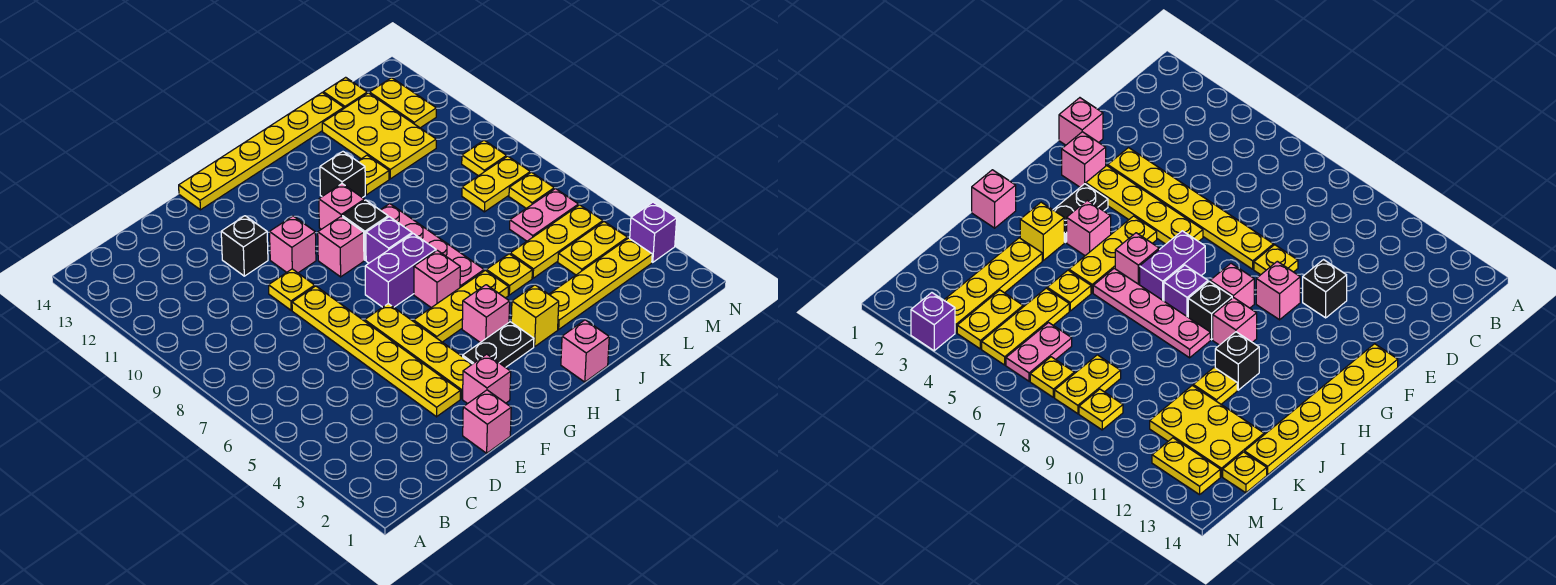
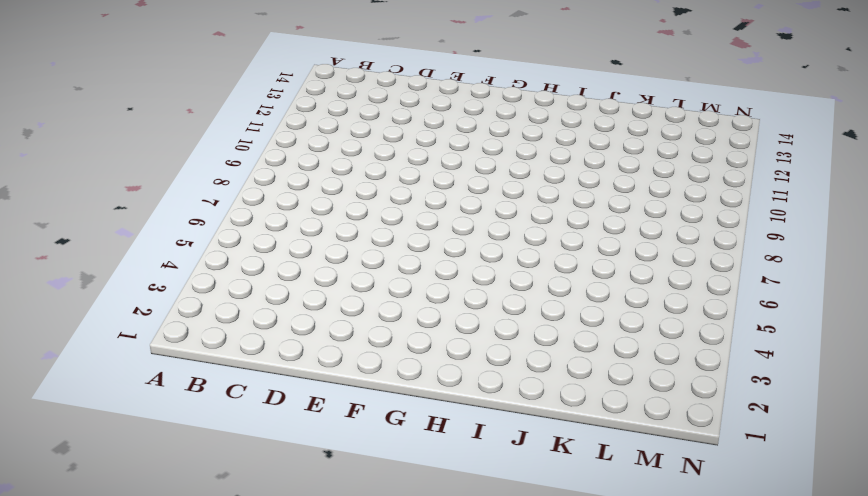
none -> pink 1x1 brick [463,390,511,453]
none -> yellow 1x6 plate [292,286,460,417]
none -> yellow 1x1 plate [269,269,315,310]
none -> black 1x1 brick [221,216,268,276]

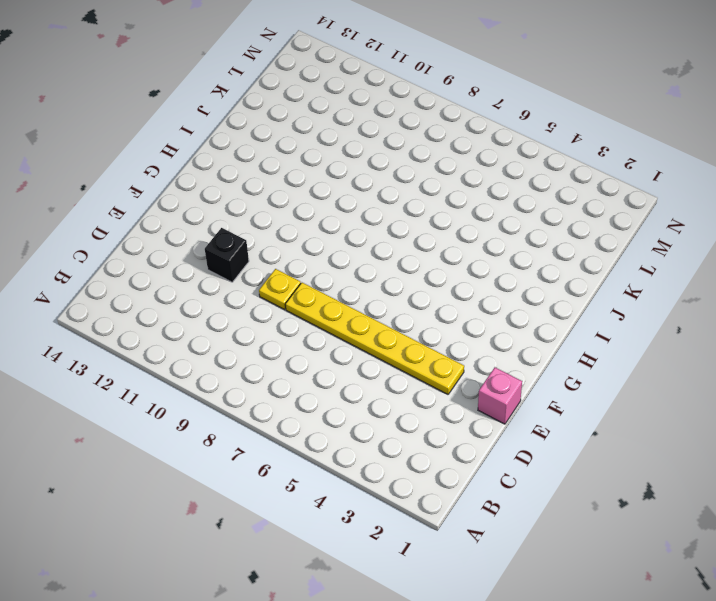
none -> pink 1x1 brick [463,354,511,404]
none -> yellow 1x4 plate [365,304,472,399]
none -> pink 1x1 brick [270,216,316,273]
none -> yellow 1x6 plate [179,93,344,210]

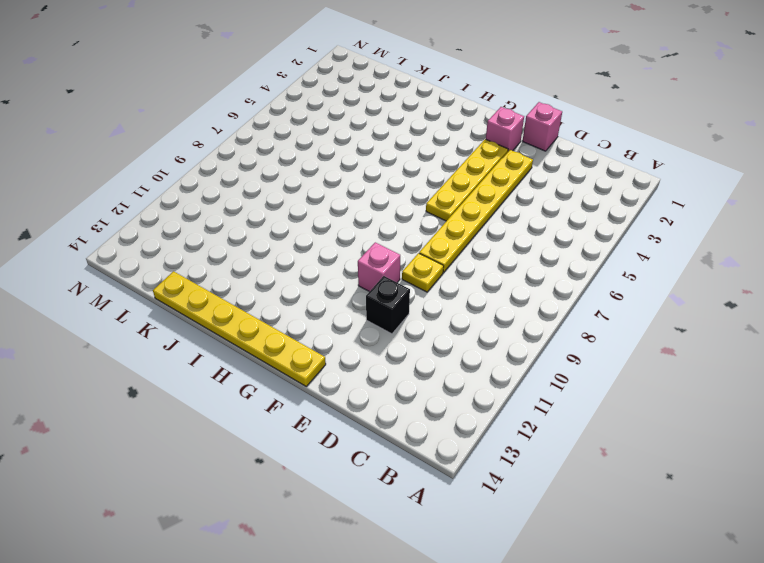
none -> black 1x2 plate [463,322,534,367]
none -> yellow 1x3 plate [414,270,509,342]
none -> purple 1x2 brick [365,234,436,307]
none -> pink 1x1 brick [318,216,364,277]

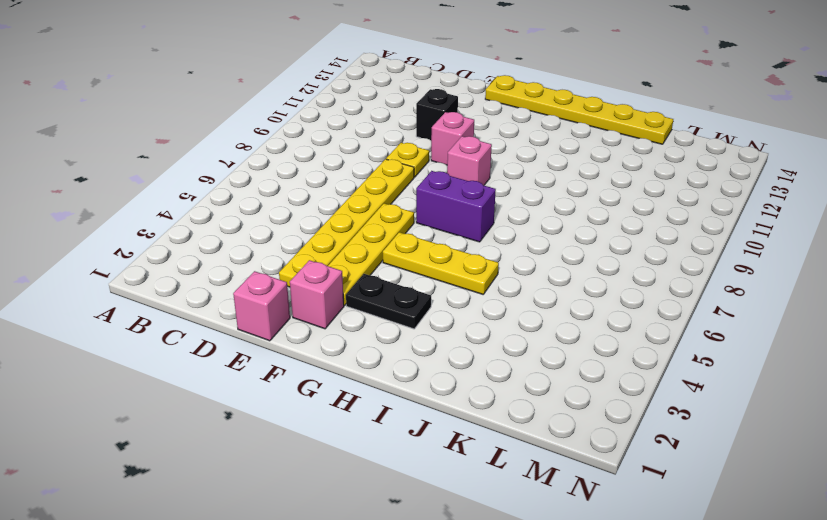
none -> pink 1x1 brick [462,285,510,343]
none -> pink 1x1 brick [414,250,460,308]
none -> purple 1x1 brick [366,217,412,263]
none -> black 1x1 brick [342,200,388,260]

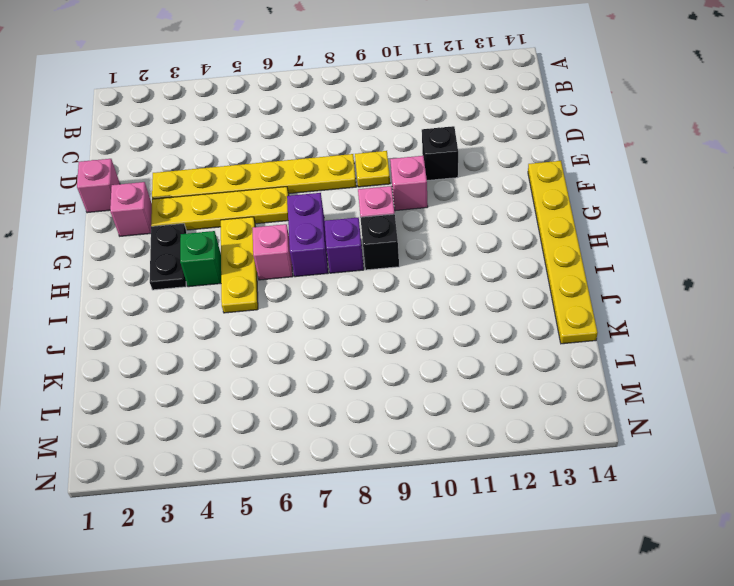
green 1x1 brick [180,231,221,287] -> pink 1x1 brick [462,285,510,343]
none -> pink 1x1 brick [319,184,364,229]
none -> pink 1x1 brick [561,320,609,382]
none -> yellow 1x1 brick [511,285,559,347]
none -> pink 1x4 plate [381,204,484,287]

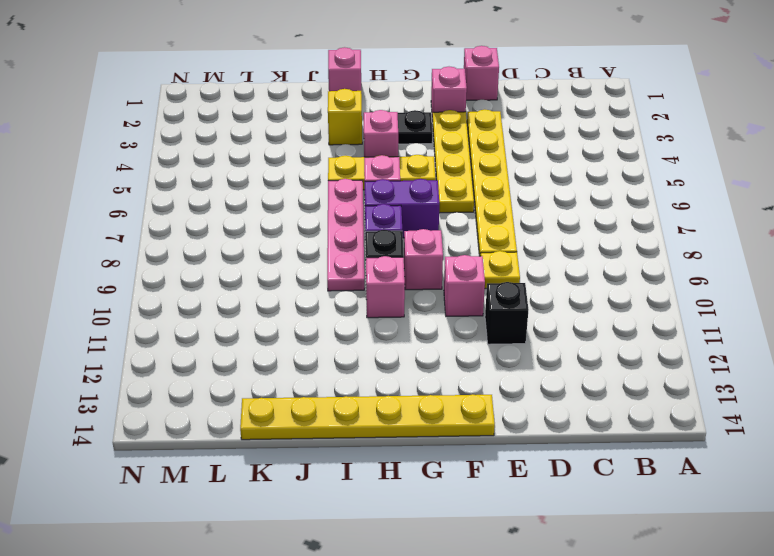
none -> black 1x1 brick [320,152,365,198]
none -> yellow 1x4 plate [549,238,652,329]
none -> yellow 1x1 plate [486,254,532,295]
none -> yellow 1x1 plate [358,155,389,195]

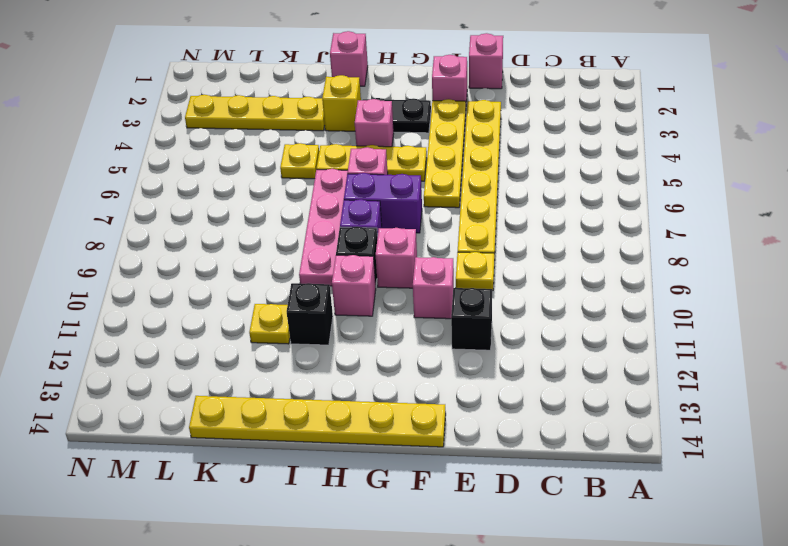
none -> yellow 1x3 plate [510,205,603,278]
none -> yellow 2x3 plate [322,93,436,179]
none -> yellow 1x2 plate [558,222,627,275]
none -> pink 1x2 plate [510,189,578,241]

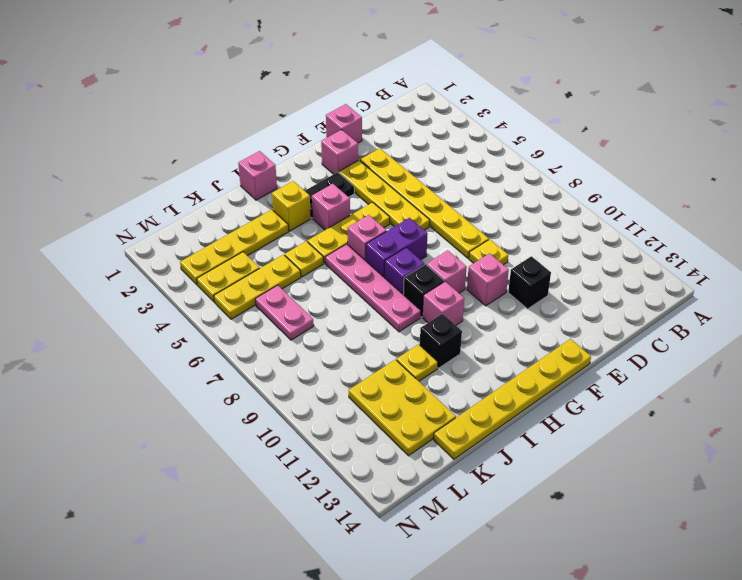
pink 1x2 plate [255,285,314,340] -> pink 1x2 plate turned to [510,189,578,241]
none -> yellow 1x2 plate [462,156,530,212]
none -> yellow 1x1 plate [323,77,367,108]
none -> yellow 1x1 plate [509,172,554,208]
none -> yellow 1x1 plate [462,140,507,176]

